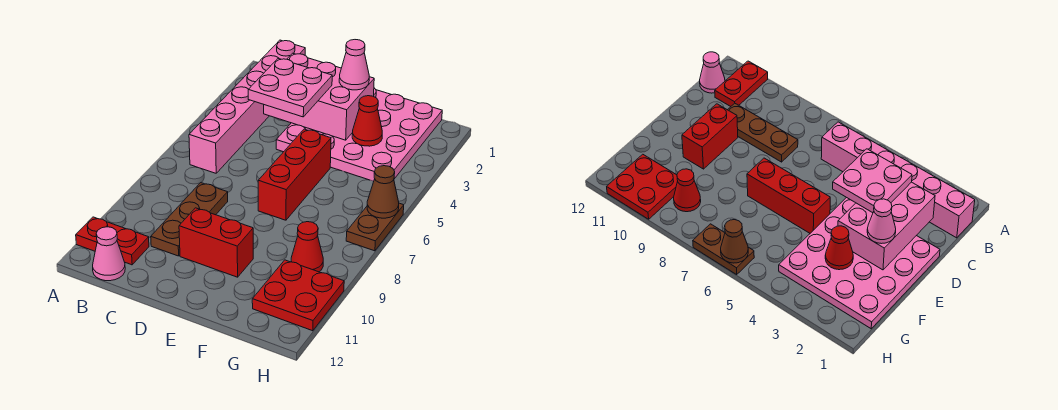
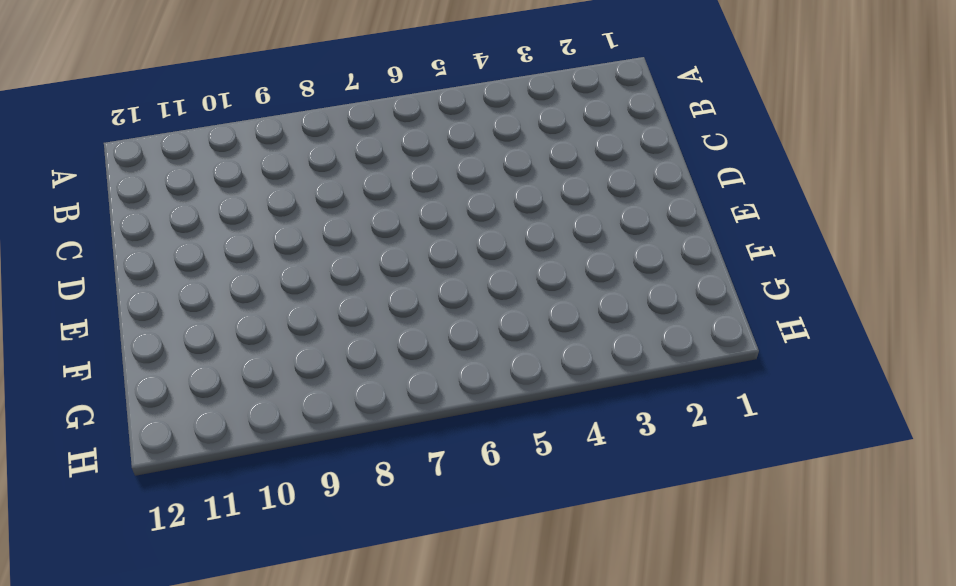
none -> red 1x2 plate [76,217,149,265]
none -> pink 1x6 brick [189,40,305,173]
none -> pink 1x1 cone [93,227,125,281]

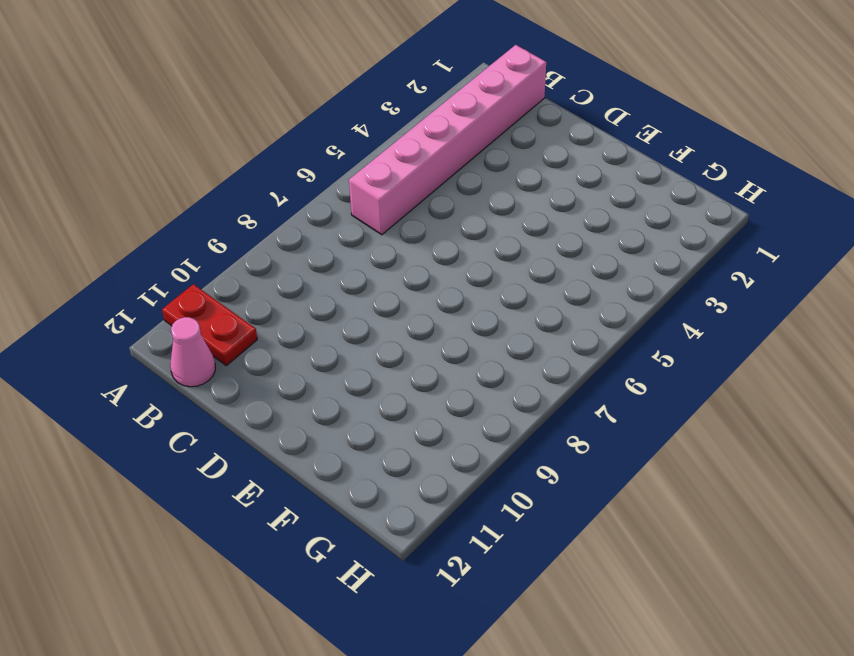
none -> brown 1x3 plate [151,183,228,256]
none -> pink 4x4 plate [276,88,442,181]
none -> red 1x2 brick [179,208,253,277]

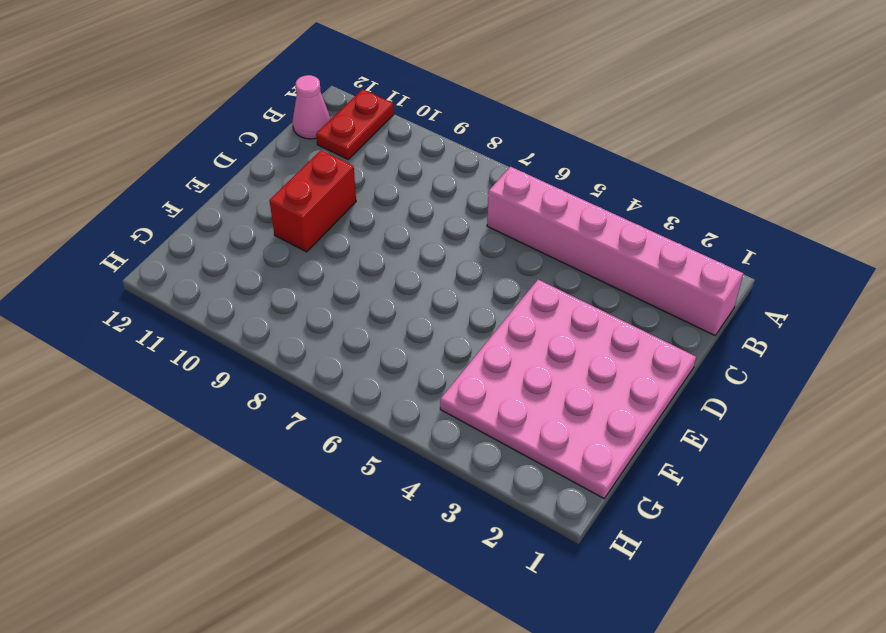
none -> brown 1x3 plate [151,183,228,256]
none -> red 1x3 brick [258,129,331,220]
none -> red 1x1 cone [291,222,323,272]

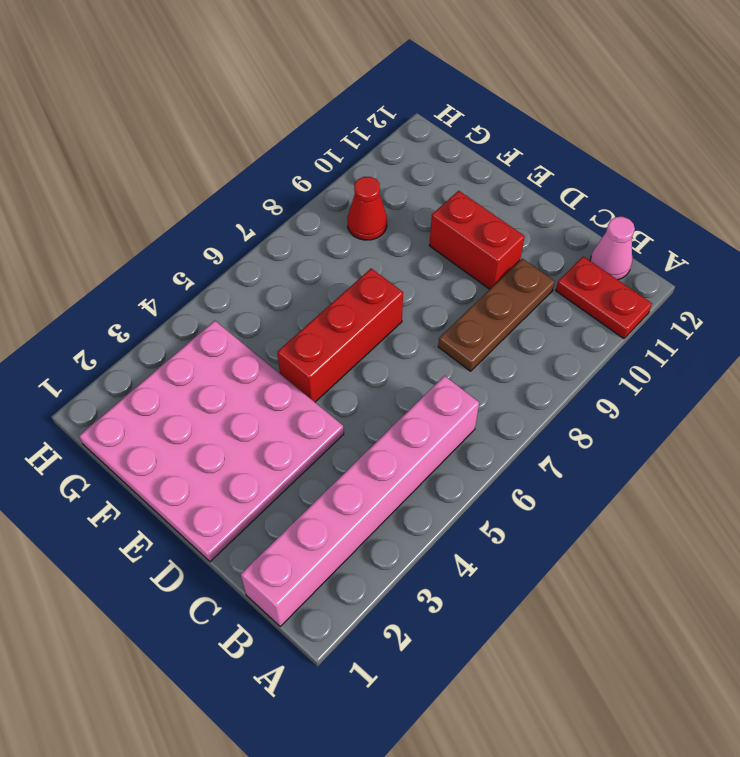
none -> red 2x2 plate [252,260,344,331]
none -> brown 1x2 plate [346,203,404,251]
none -> pink 2x3 brick [264,53,374,140]

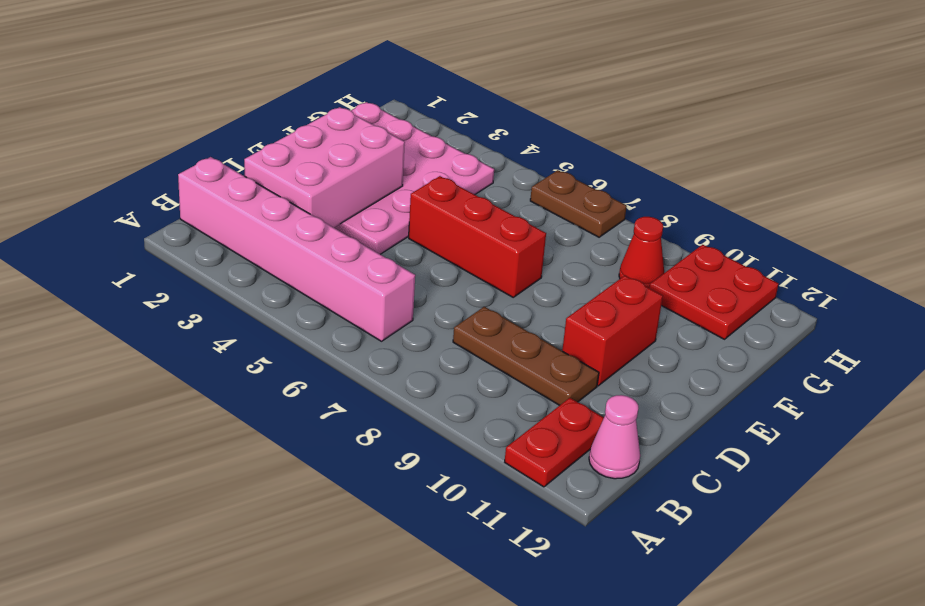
none -> red 1x1 cone [352,96,382,146]
none -> brown 1x1 cone [367,166,399,218]
none -> pink 2x2 plate [248,59,332,117]

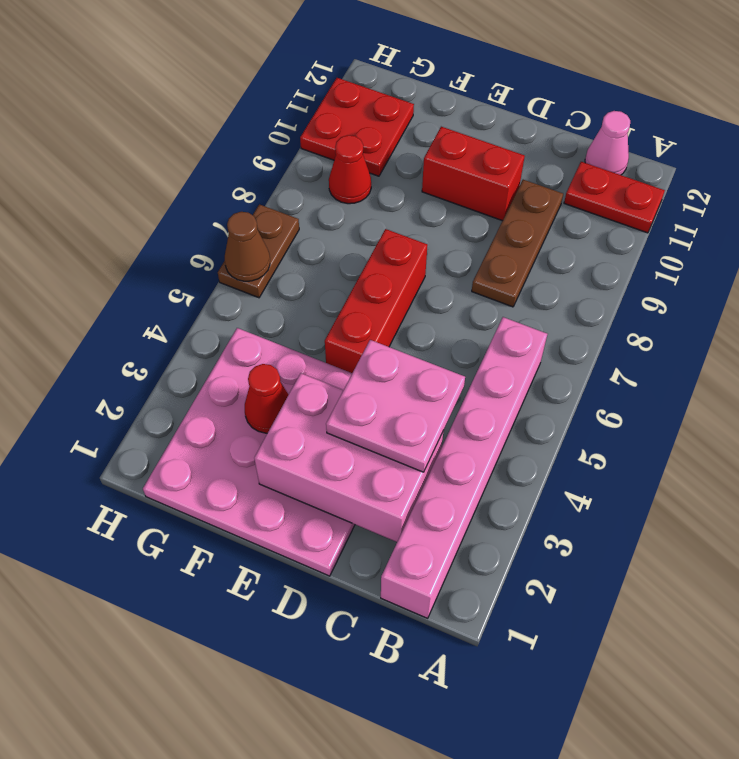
none -> pink 1x1 cone [339,40,369,90]

